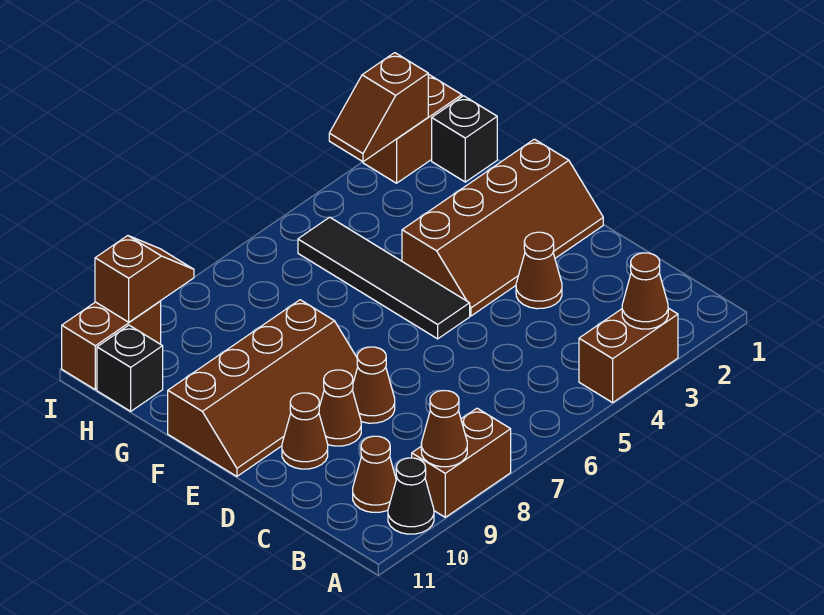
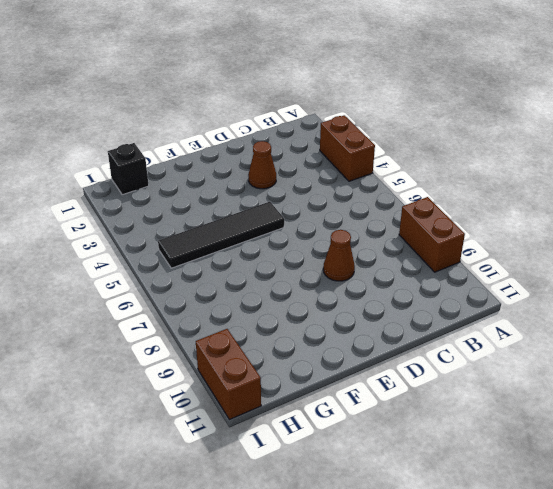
none -> black 1x1 cone [388,458,434,534]
none -> brown 1x1 cone [353,436,396,512]
none -> brown 1x1 cone [319,370,361,446]

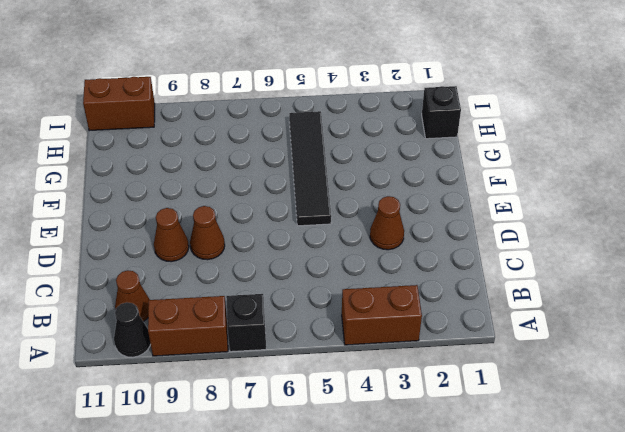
black 1x1 brick [226,294,266,352] -> black 1x1 brick moved to [97,325,163,411]
none -> brown 1x1 cone [282,393,328,469]
none -> brown 2x4 slope [402,139,603,316]
none -> brown 2x4 slope [168,300,358,476]

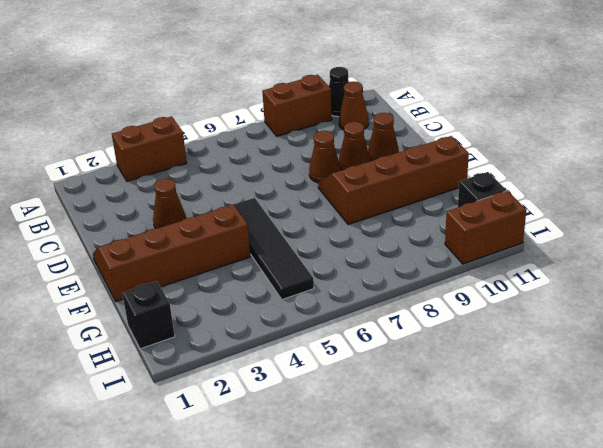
none -> brown 1x2 brick [363,74,462,183]
none -> brown 1x1 cone [622,253,668,329]
none -> brown 1x1 cone [421,391,467,467]

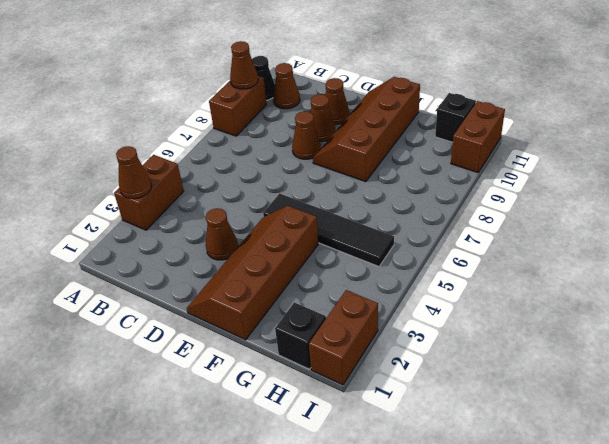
none -> brown 1x2 slope [329,53,428,162]
none -> brown 1x2 slope [95,236,194,322]

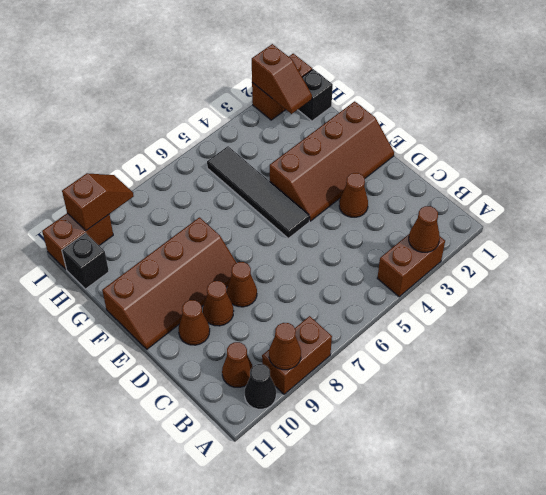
brown 1x2 slope [252,44,312,114] -> brown 1x2 slope turned to [329,53,428,162]

